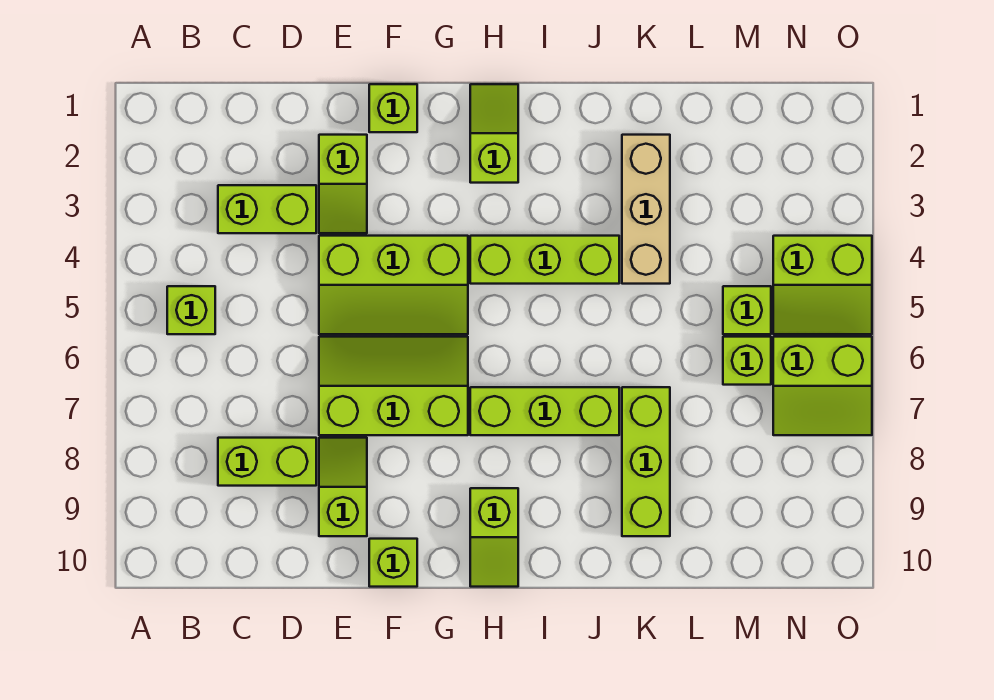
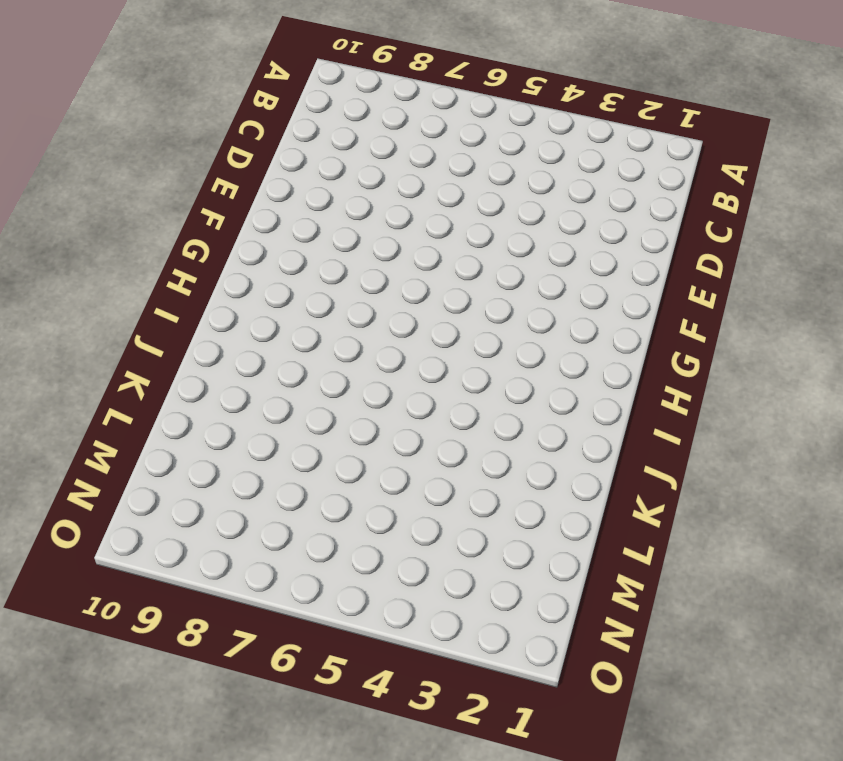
none -> lime 1x1 brick [167,286,215,334]
none -> lime 1x2 brick [218,185,316,233]
none -> lime 1x2 brick [218,438,316,486]

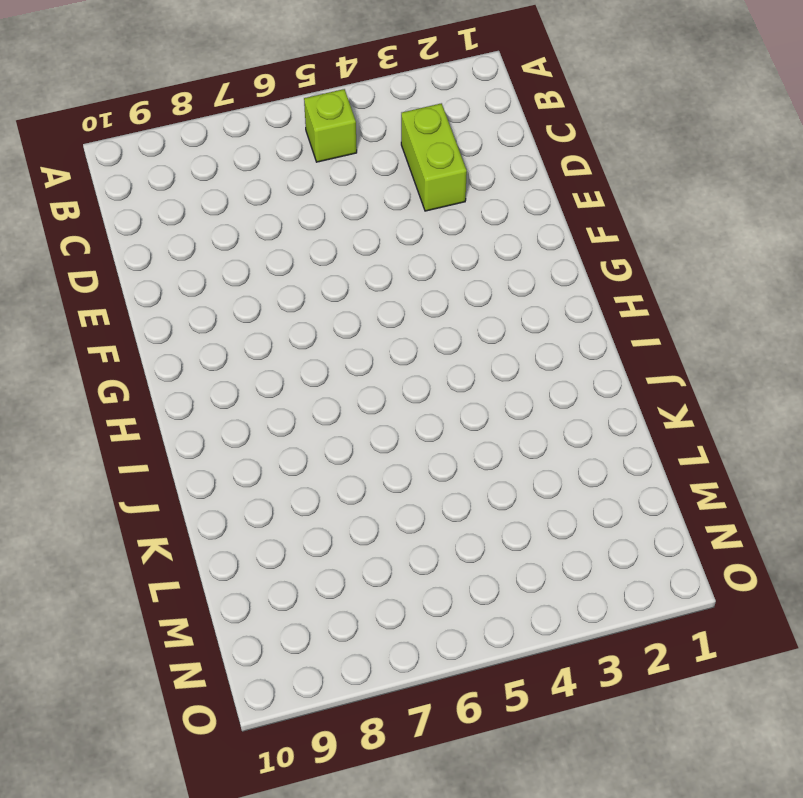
none -> lime 1x2 brick [218,438,316,486]
none -> lime 1x2 slope [319,135,367,233]
none -> lime 2x3 slope [319,236,468,334]

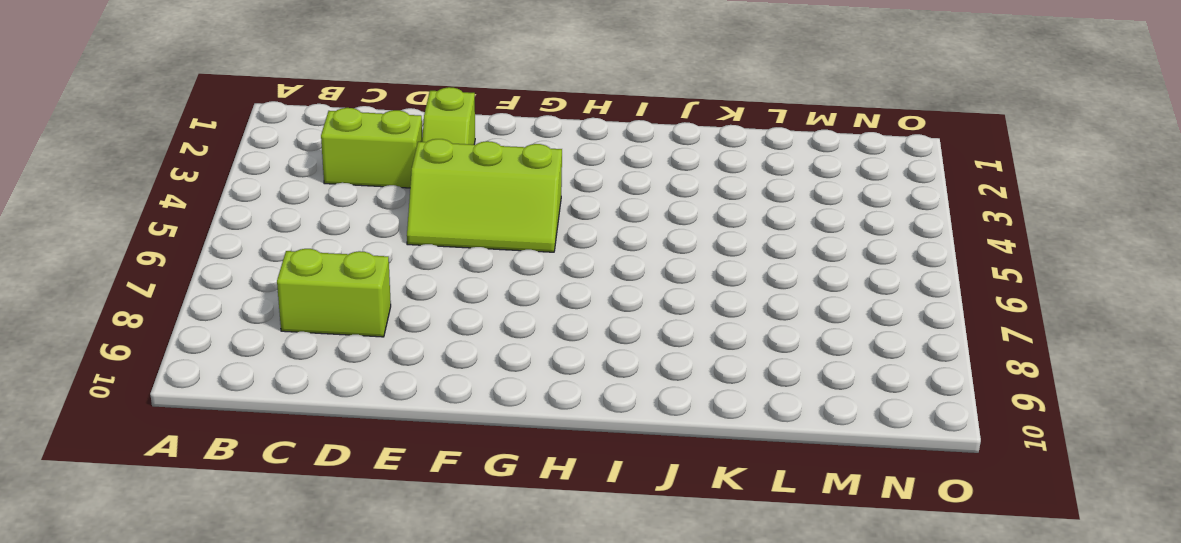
none -> lime 1x1 brick [167,286,215,334]
none -> lime 2x3 slope [319,337,468,435]
none -> lime 1x2 slope [319,438,367,536]

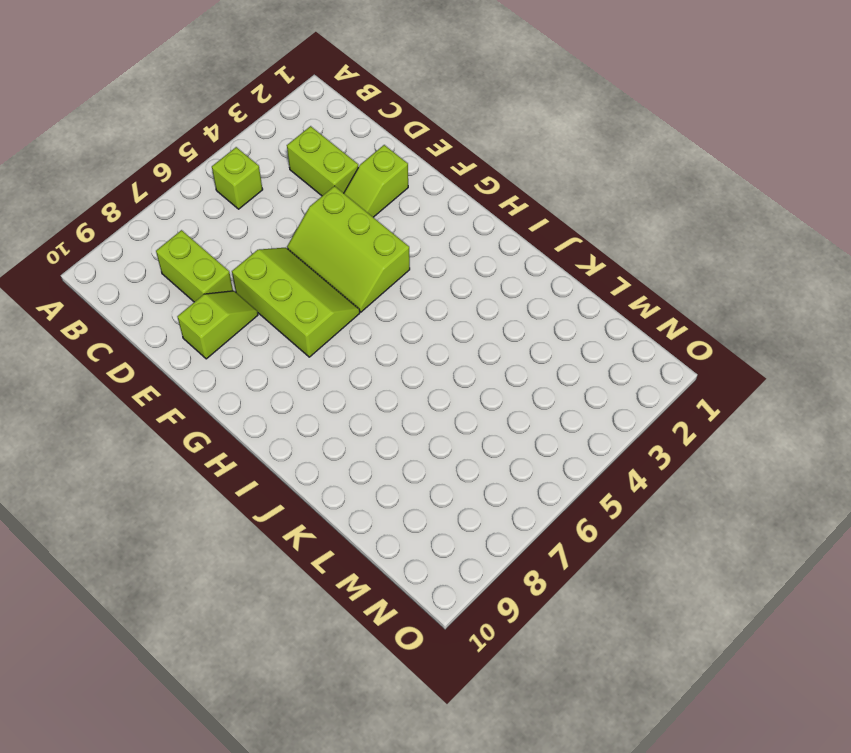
none -> lime 1x1 brick [369,84,417,132]
none -> lime 1x1 brick [369,539,417,587]
none -> lime 1x2 slope [470,84,518,183]

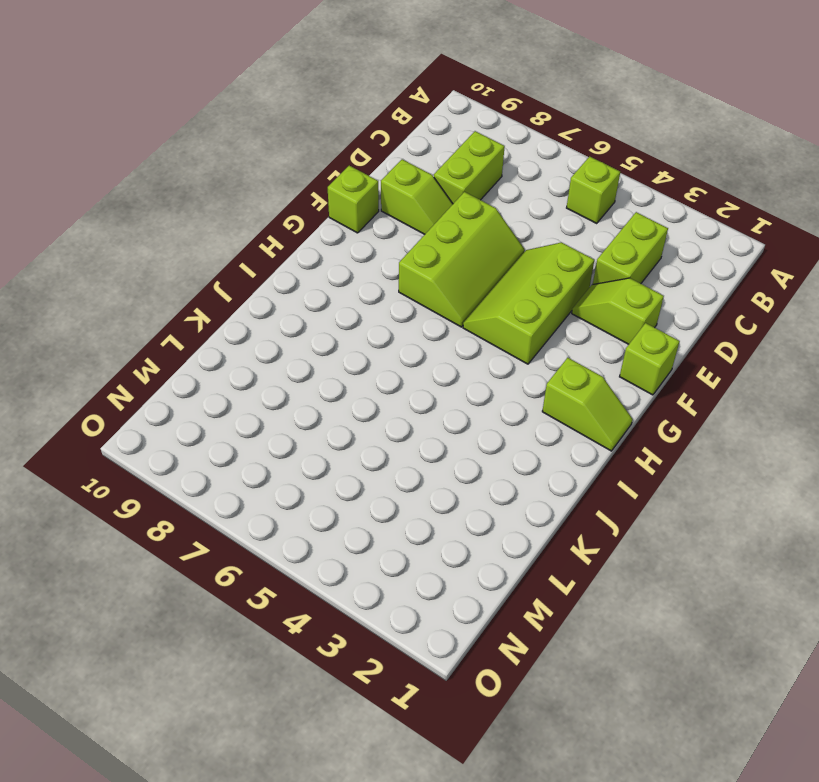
none -> lime 1x3 brick [470,236,619,284]
none -> lime 1x3 brick [470,387,619,435]
none -> lime 1x2 slope [470,488,518,587]

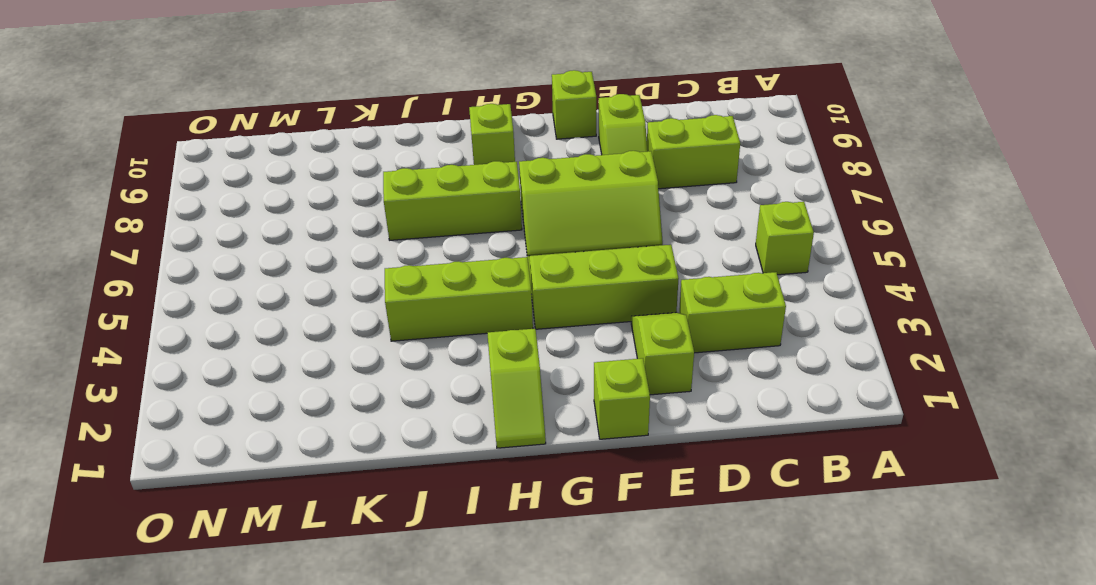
none -> tan 1x3 brick [622,135,670,284]
none -> lime 1x3 brick [622,387,670,536]
none -> lime 1x1 brick [723,286,771,334]

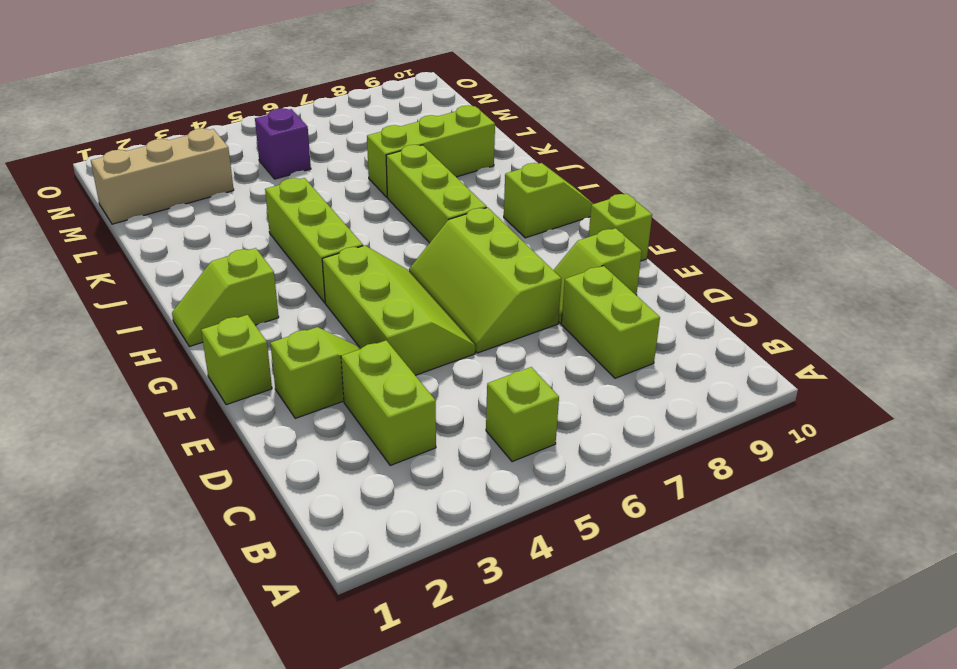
tan 1x3 brick [91,128,234,224] -> tan 1x3 brick moved to [622,135,670,284]
purple 1x1 brick [255,108,311,179] -> lime 1x1 brick [723,286,771,334]
none -> lime 1x1 brick [723,337,771,385]
none -> lime 2x2 slope [773,236,872,334]
none -> lime 2x2 slope [773,337,872,435]

